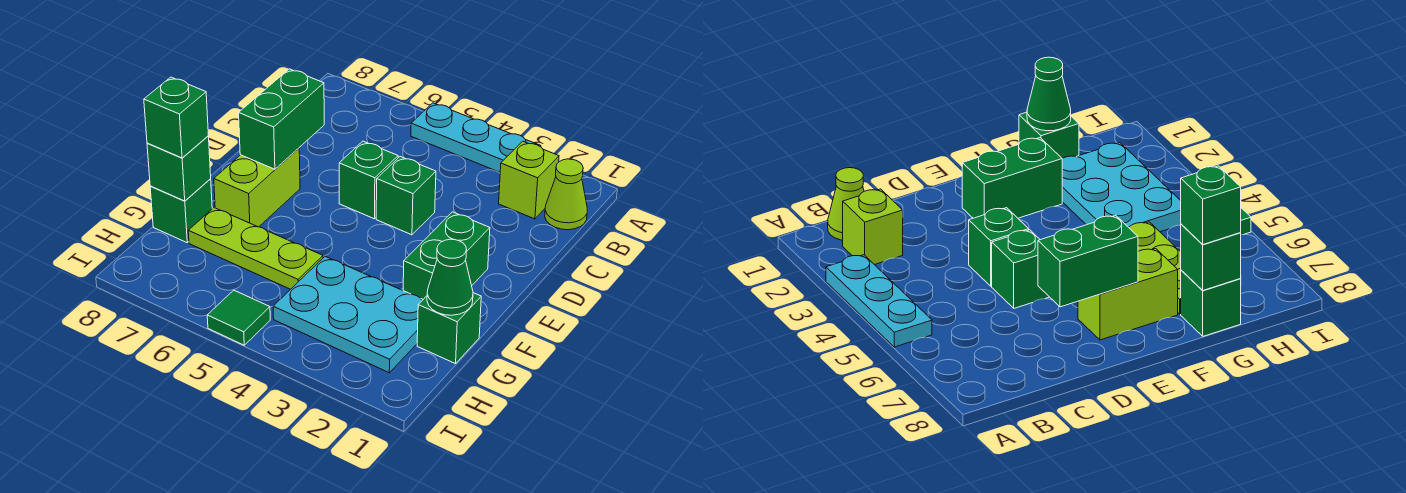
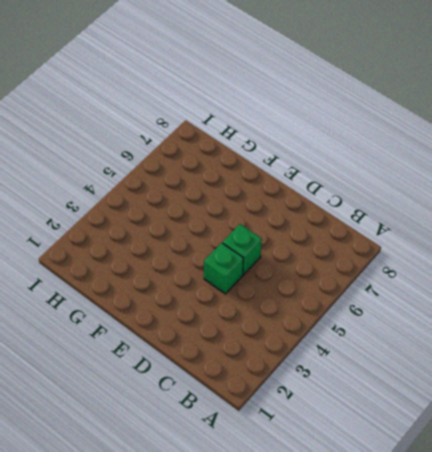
none -> cyan 1x3 plate [411,103,541,172]
none -> lime 1x1 cone [545,159,587,230]
none -> lime 1x1 brick [499,141,559,219]

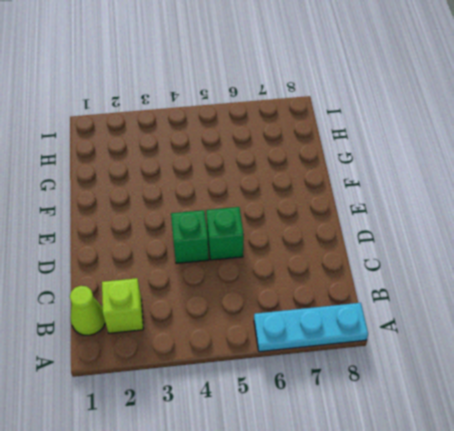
cyan 1x3 plate [254,303,368,352] -> cyan 1x3 plate moved to [411,103,541,172]
none -> green 1x2 brick [403,212,490,299]
none -> lime 1x2 brick [214,148,300,227]
none -> green 1x1 brick [417,293,481,364]

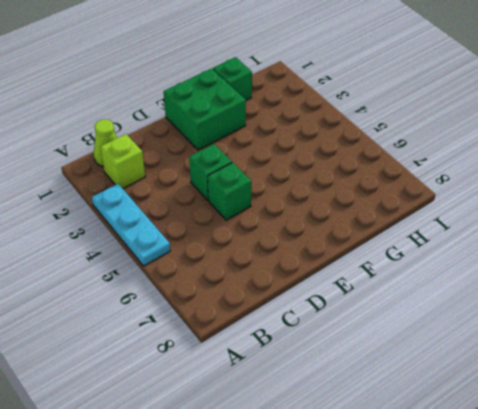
green 2x2 brick [163,68,246,150] -> green 1x2 brick [403,212,490,299]
none -> lime 1x2 brick [214,148,300,227]
none -> cyan 2x3 plate [273,257,423,373]
none -> lime 1x3 plate [188,208,323,289]

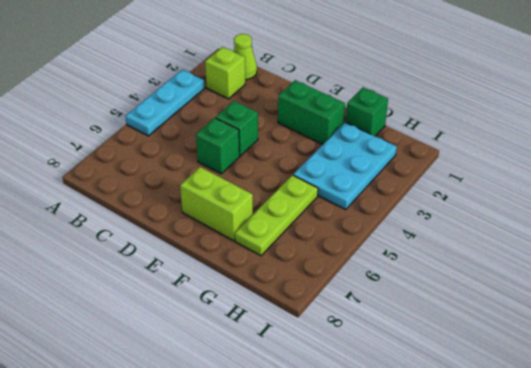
none -> green 1x1 brick [150,179,212,243]
none -> green 1x1 tile [207,290,270,345]
none -> green 1x2 brick [239,69,324,169]

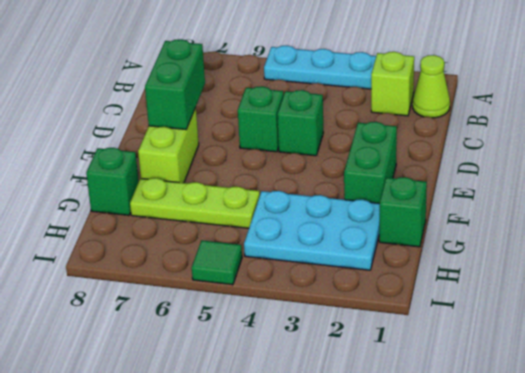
none -> green 1x1 cone [427,239,473,315]
none -> green 1x1 brick [147,136,211,201]
none -> green 1x1 brick [144,77,208,158]

